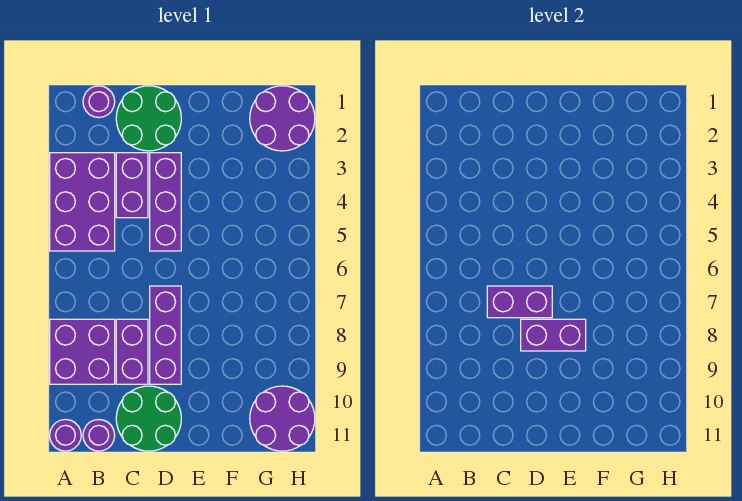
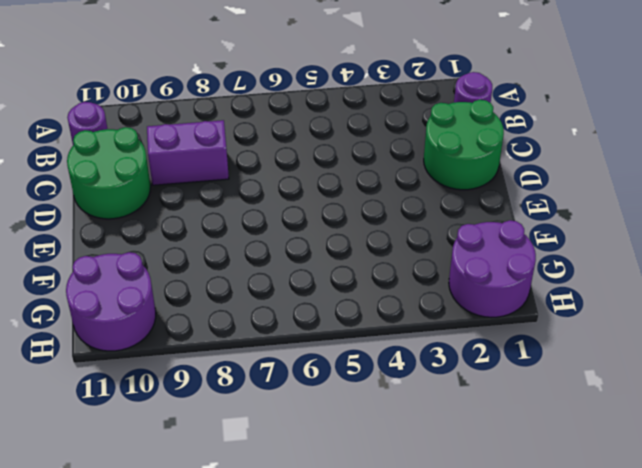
none -> purple 2x3 brick [50,153,115,251]
none -> purple 2x2 brick [50,319,115,384]
none -> purple 1x1 round brick [50,419,81,451]

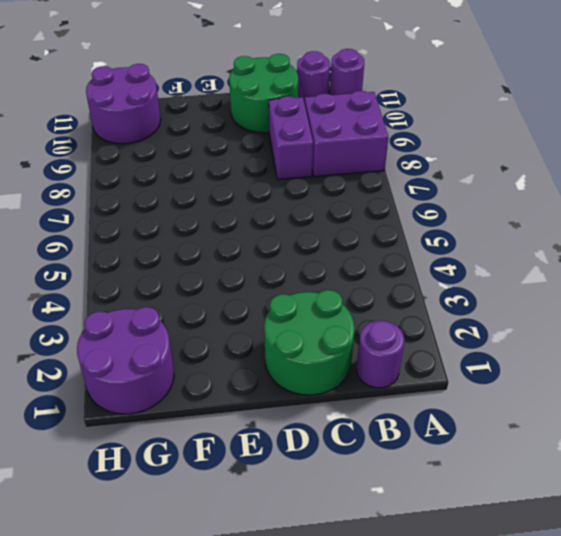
none -> purple 2x3 brick [50,153,115,251]
none -> purple 1x2 brick [116,153,148,218]
none -> purple 1x3 brick [150,153,181,251]

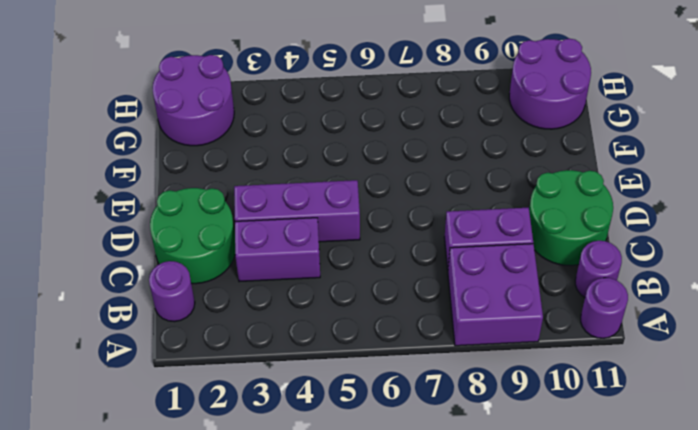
none -> purple 2x3 brick [50,153,115,251]
none -> purple 1x3 brick [150,286,181,384]
none -> purple 1x2 brick [487,286,552,318]

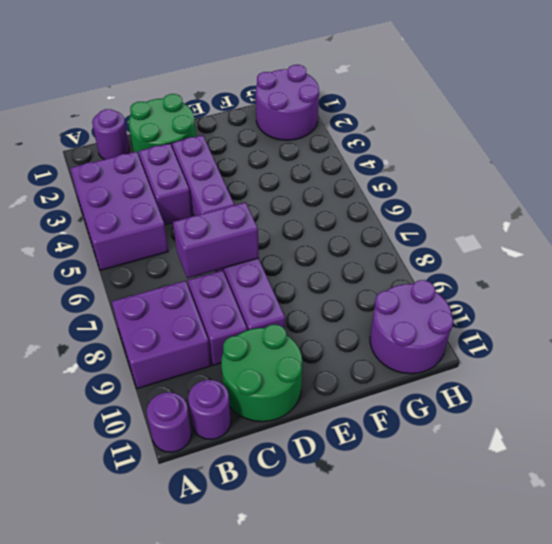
none -> purple 1x2 brick [521,319,586,351]

